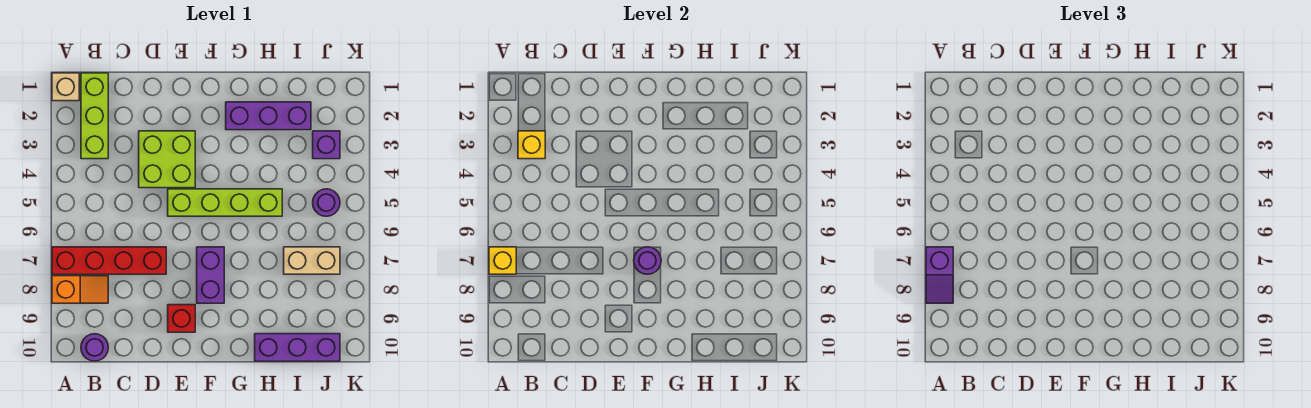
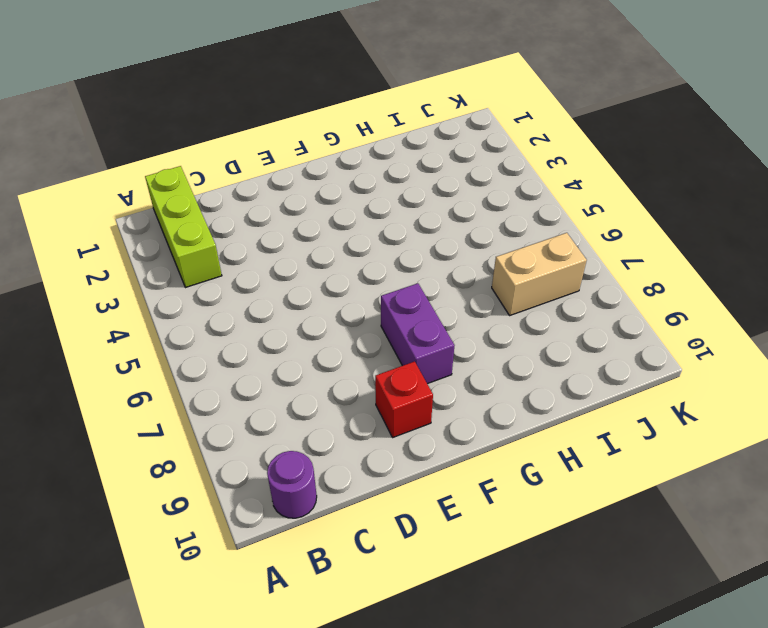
none -> tan 1x1 brick [52,73,79,101]
none -> red 1x4 brick [52,247,166,274]
none -> orange 1x2 slope [52,276,108,303]

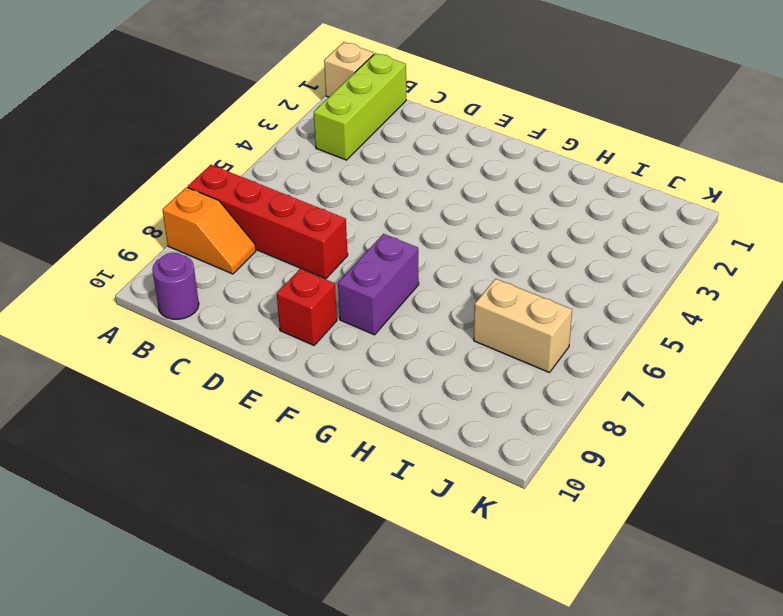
none -> lime 2x2 brick [139,131,195,188]
none -> lime 1x4 brick [168,189,282,216]
none -> purple 1x3 brick [226,102,311,130]

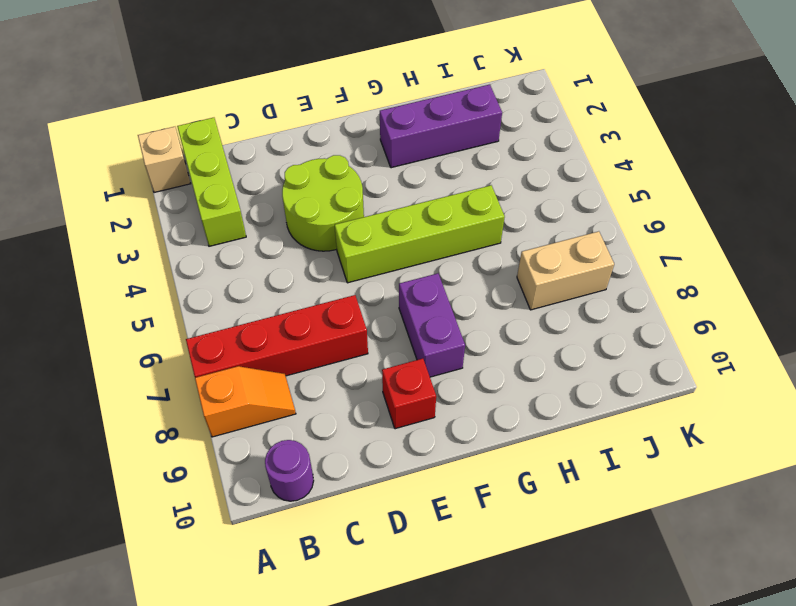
lime 2x2 round brick [282,155,364,251] -> lime 2x2 brick [139,131,195,188]
none -> purple 1x3 brick [255,334,340,361]
none -> purple 1x1 brick [313,131,340,159]
none -> purple 1x1 round brick [313,189,340,216]

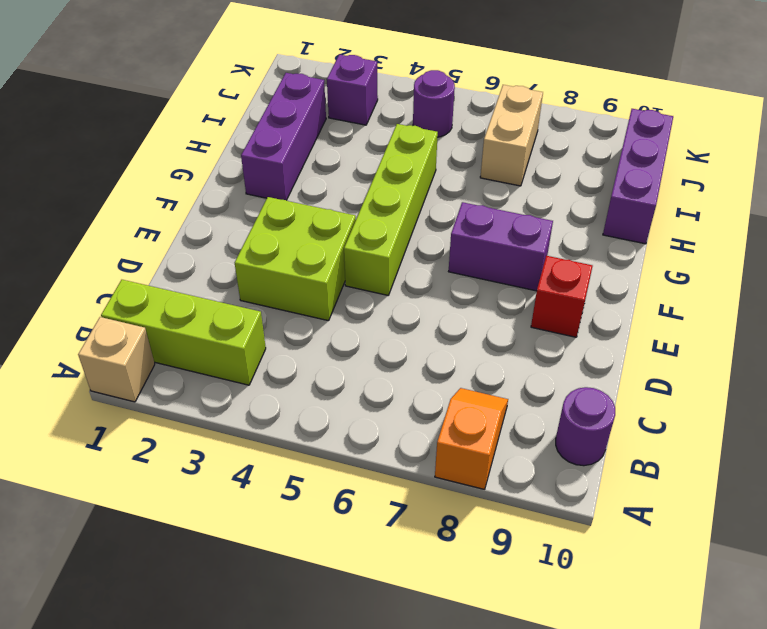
none -> red 1x4 brick [52,247,166,274]
none -> yellow 1x1 brick [489,247,516,274]
none -> yellow 1x1 brick [518,131,545,159]

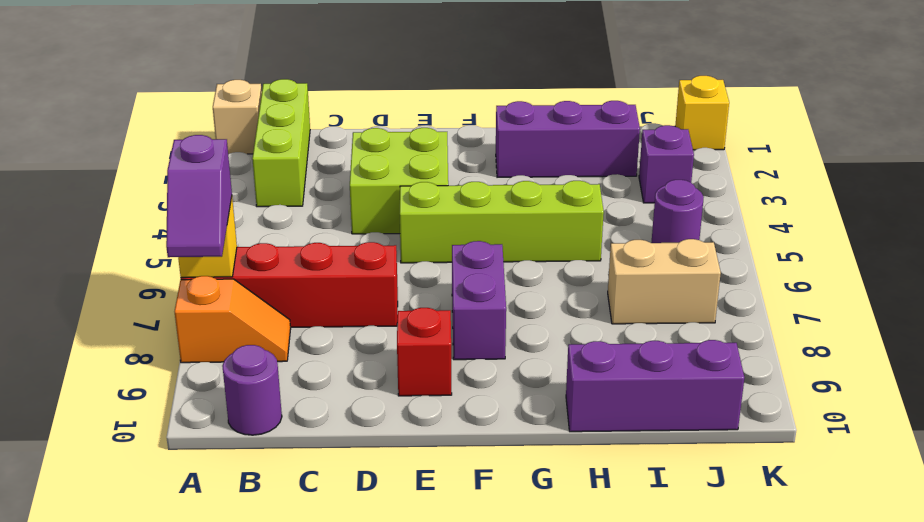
yellow 1x1 brick [675,76,729,150] -> yellow 1x1 brick moved to [518,131,545,159]
none -> purple 1x1 round brick [634,247,661,274]

